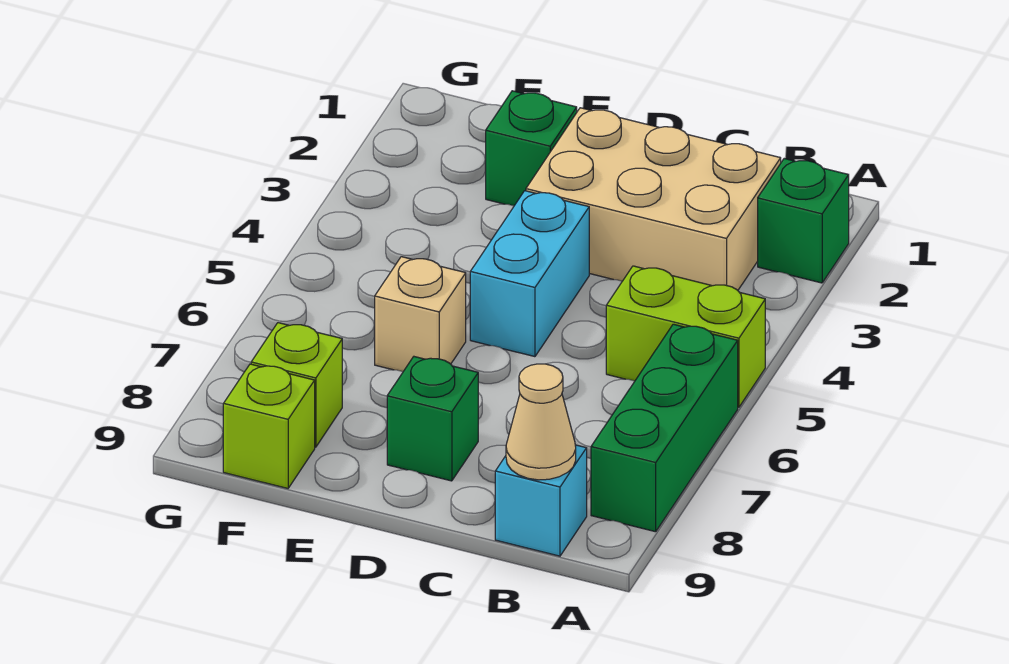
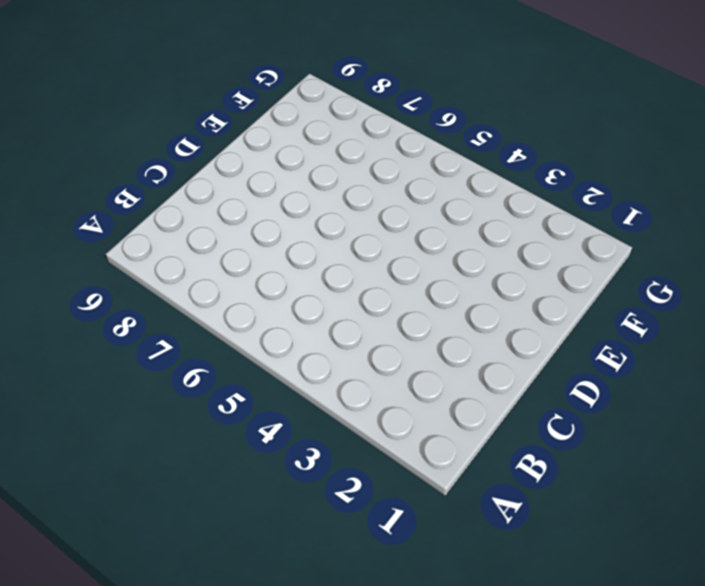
none -> green 1x1 brick [758,159,849,283]
none -> lime 1x2 brick [606,266,765,407]
none -> green 1x3 brick [591,324,738,532]

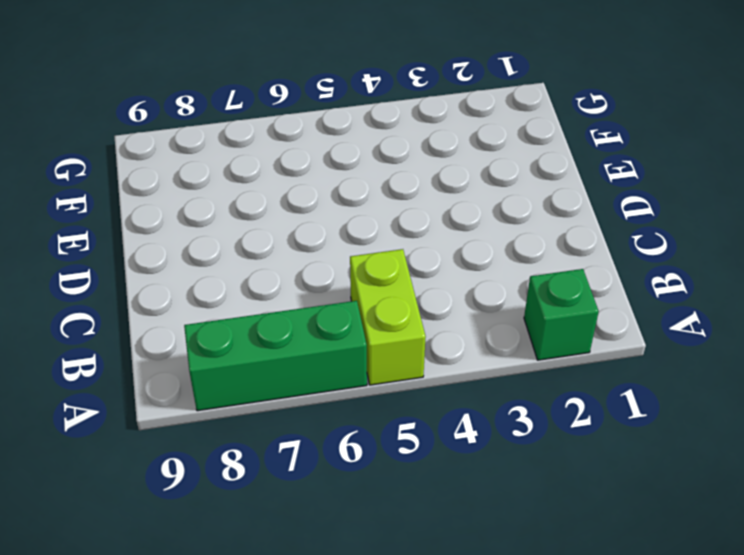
none -> tan 2x3 brick [526,108,781,290]
none -> cyan 1x1 brick [495,445,587,556]
none -> cyan 1x2 brick [470,191,589,357]

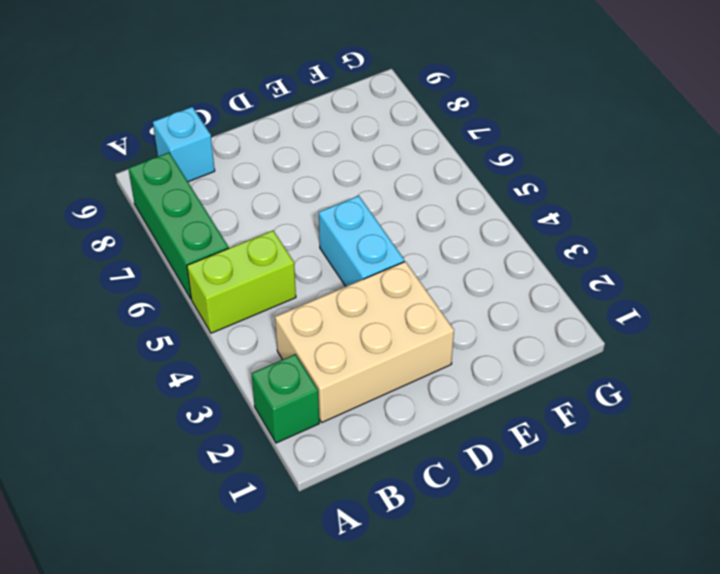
none -> green 1x1 brick [387,357,478,481]
none -> green 1x1 brick [486,91,577,206]
none -> tan 1x1 brick [375,257,466,371]

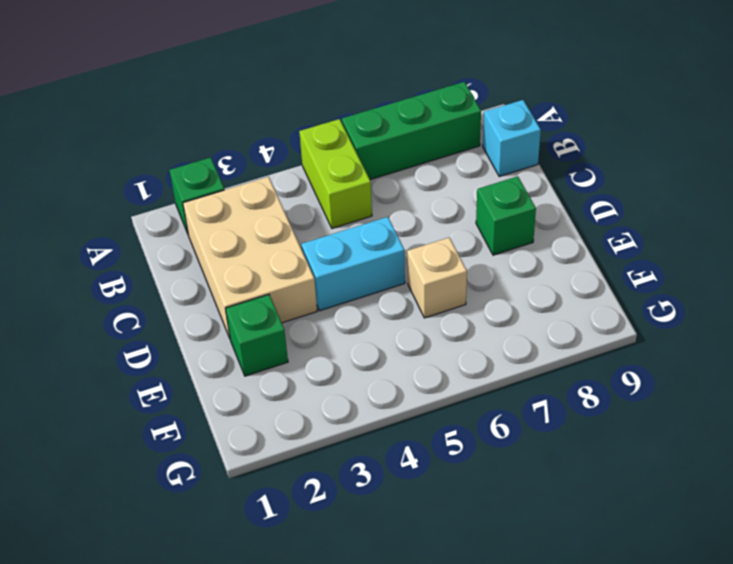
none -> lime 1x1 brick [251,323,342,447]
none -> lime 1x1 brick [223,364,315,488]
none -> tan 1x1 cone [506,364,576,480]

